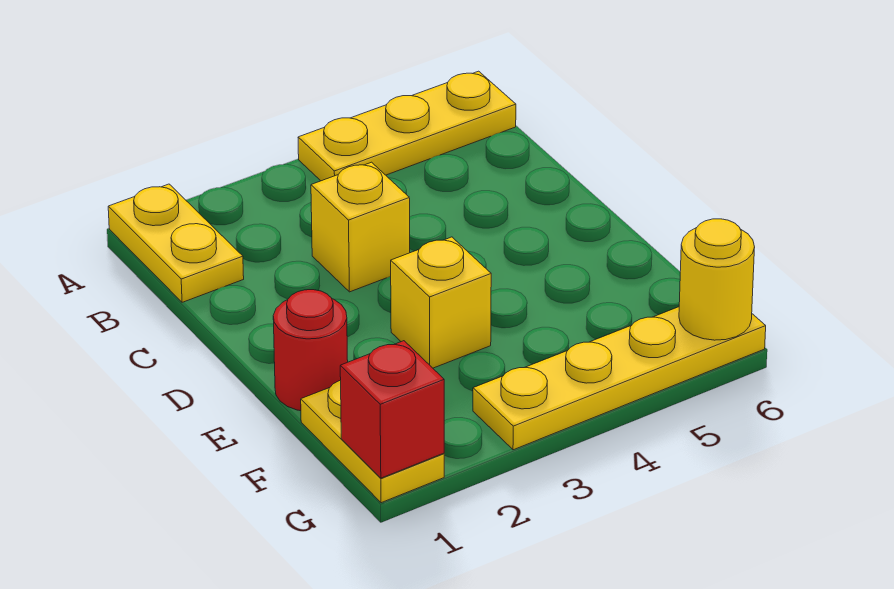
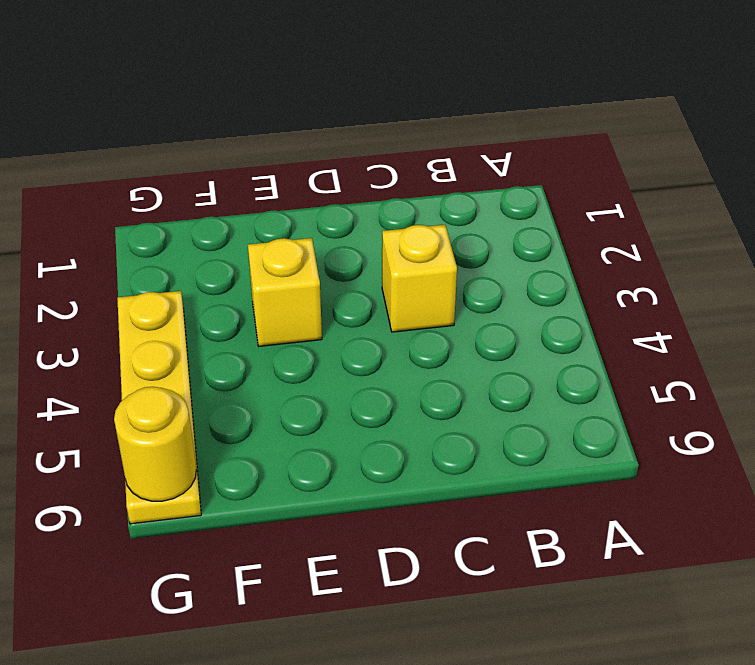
none -> yellow 1x2 plate [108,184,244,302]
none -> yellow 1x3 plate [298,71,516,181]

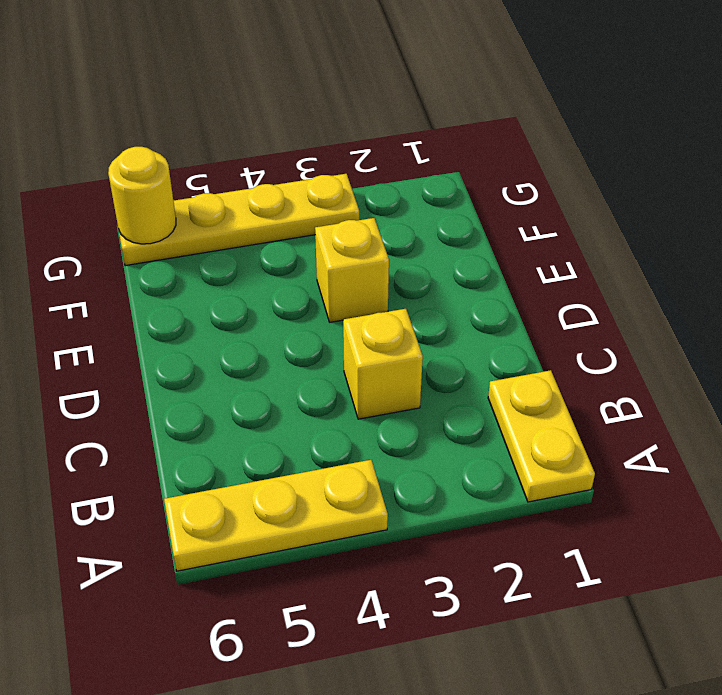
none -> red 1x1 round brick [273,290,348,411]
none -> yellow 1x2 plate [301,380,444,503]

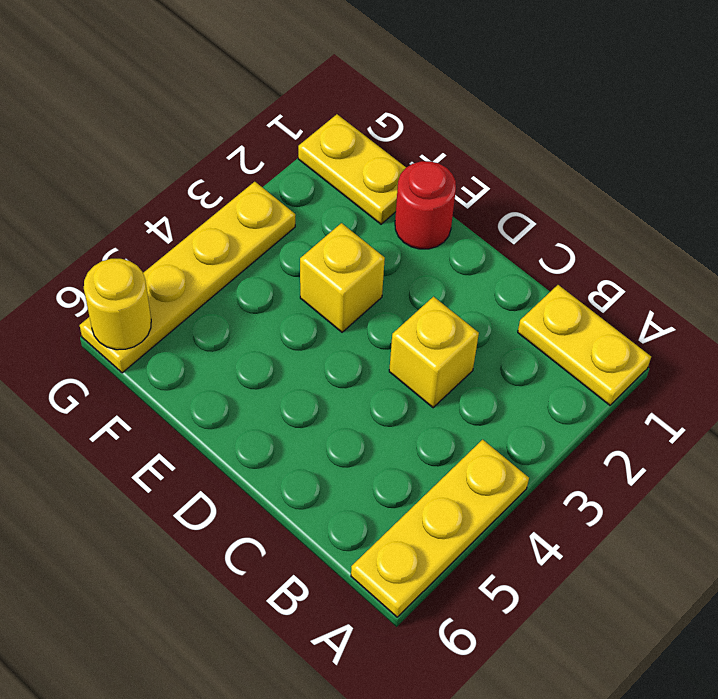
none -> red 1x1 brick [340,341,444,478]

